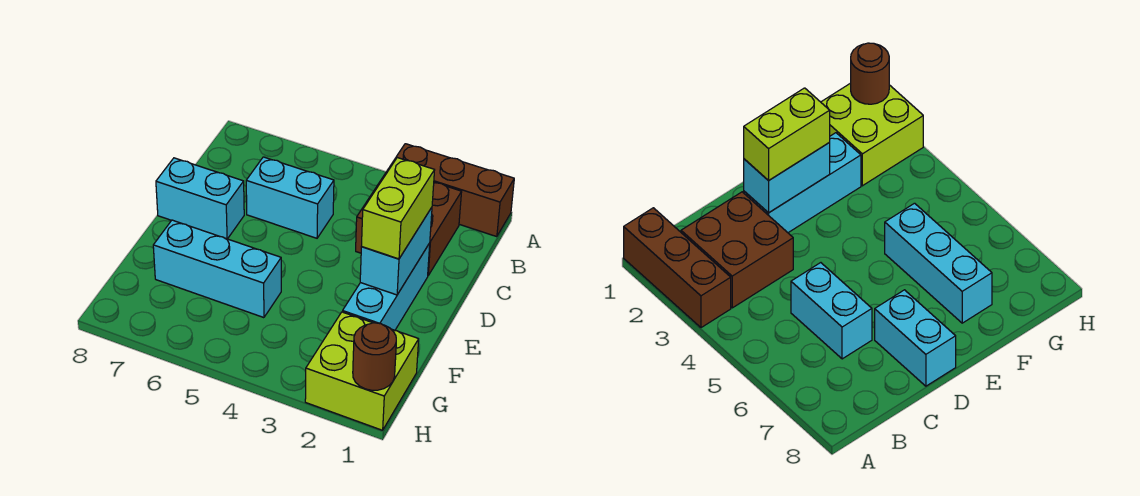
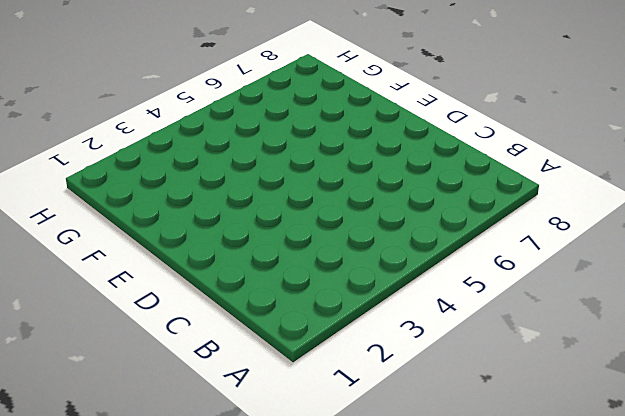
none -> brown 1x3 brick [390,144,514,237]
none -> brown 2x2 brick [356,168,462,275]

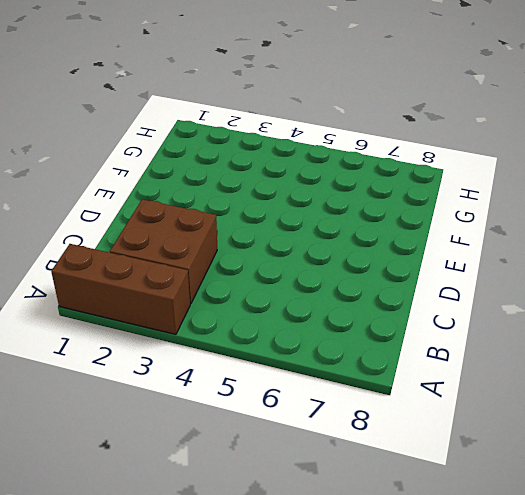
none -> cyan 1x2 brick [246,157,334,238]
none -> cyan 1x3 brick [343,243,430,330]

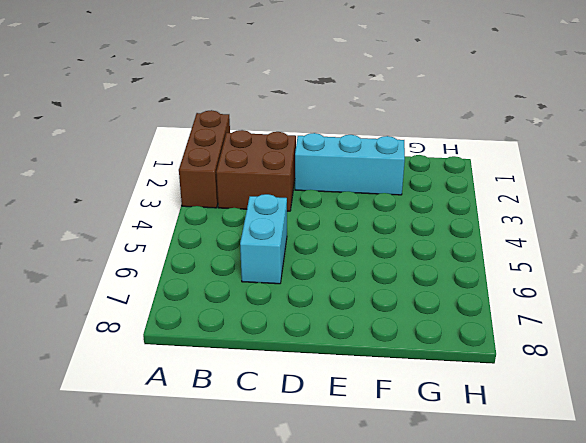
none -> cyan 1x2 brick [156,158,244,239]
none -> cyan 1x3 brick [153,220,281,318]

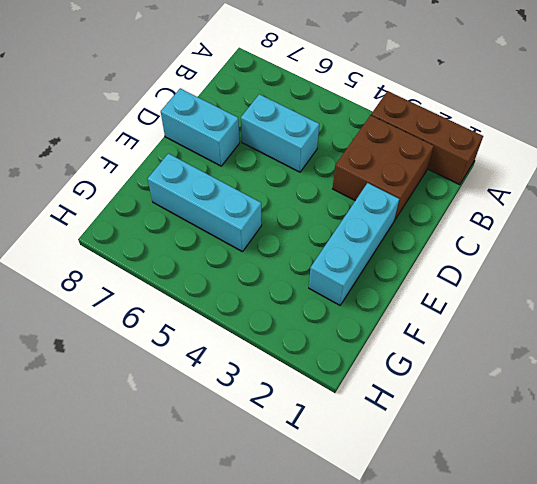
none -> lime 2x2 brick [305,312,419,430]
none -> cyan 1x2 brick [360,208,432,295]

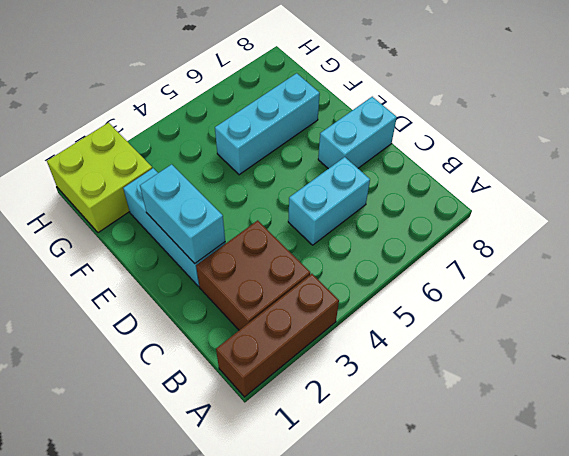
none -> brown 1x1 round brick [353,323,396,390]
none -> lime 1x2 brick [362,158,435,259]

